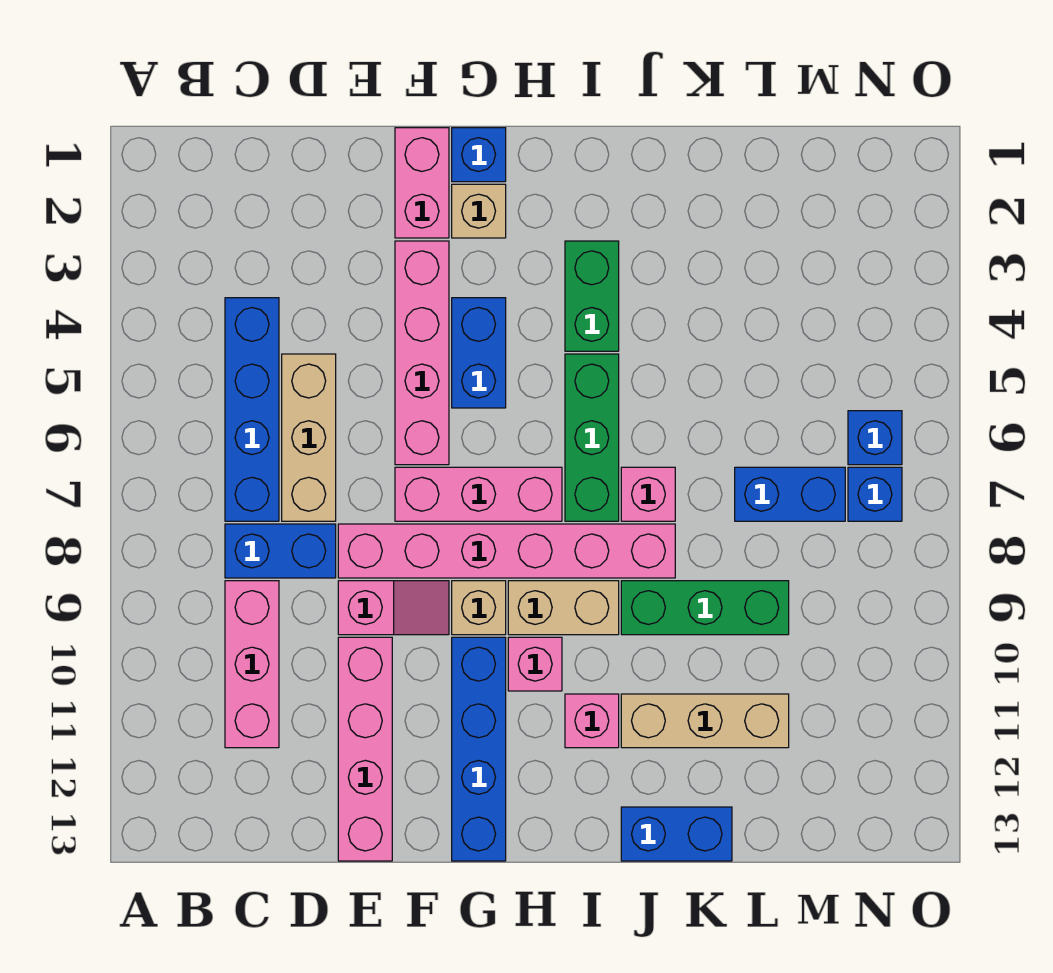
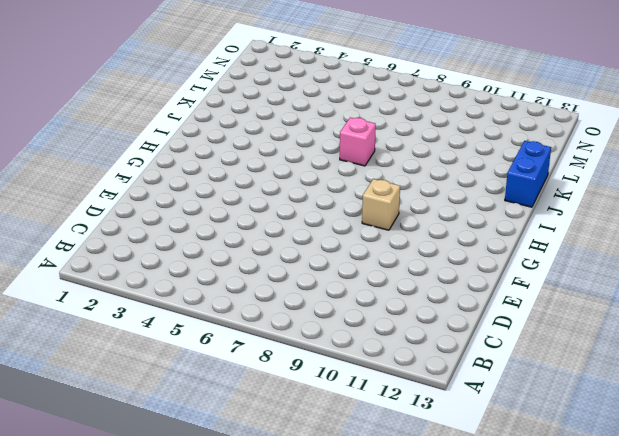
none -> blue 1x4 brick [225,298,279,521]
none -> blue 1x2 brick [225,524,336,578]
none -> pink 1x3 brick [225,581,279,748]

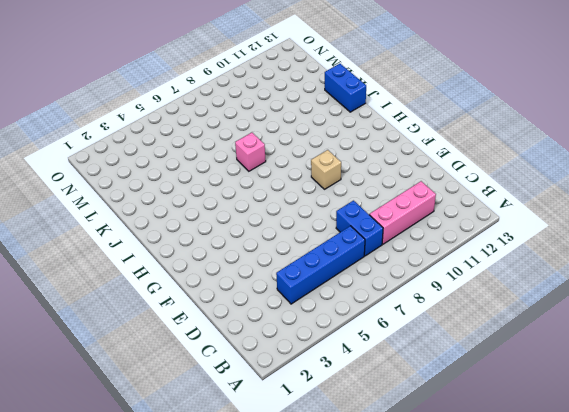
none -> tan 1x3 brick [282,354,336,521]
none -> pink 1x6 brick [338,524,675,578]
none -> pink 1x2 slope [338,581,449,635]

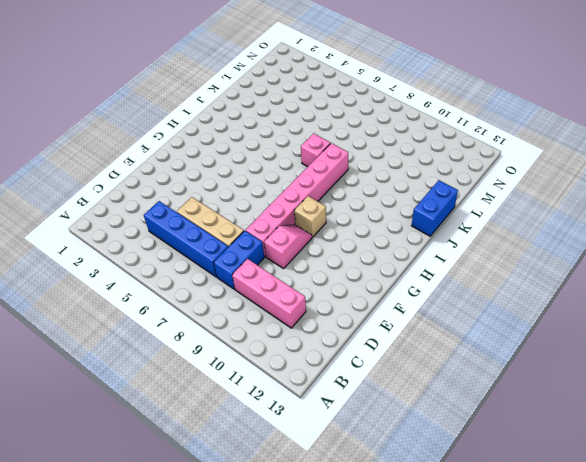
none -> pink 1x4 brick [338,637,392,861]
none -> pink 1x2 brick [395,128,449,238]
none -> pink 1x4 brick [395,241,449,465]

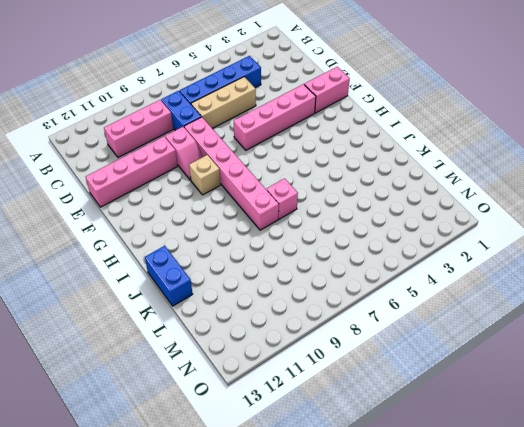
none -> pink 1x3 brick [395,467,562,521]
none -> blue 1x1 brick [452,128,506,182]
none -> tan 1x1 brick [452,184,506,238]

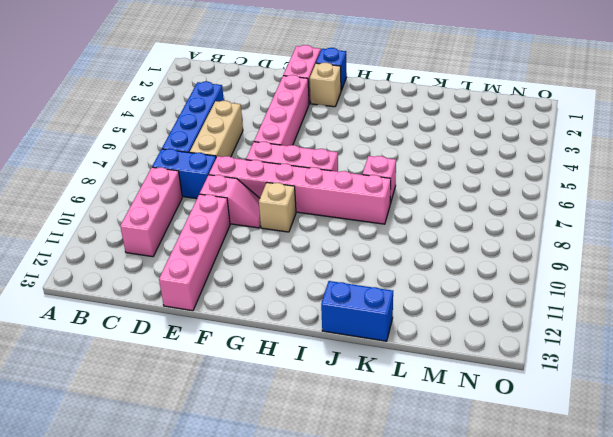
none -> blue 1x2 brick [452,298,506,408]
none -> blue 1x4 brick [452,637,506,861]
none -> tan 1x2 brick [508,581,619,635]

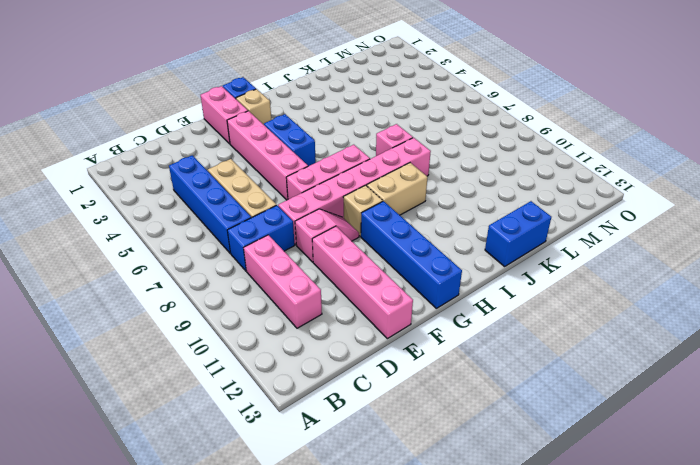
none -> pink 1x1 brick [508,637,562,691]
none -> green 1x2 brick [565,241,619,351]
none -> green 1x3 brick [565,354,619,521]

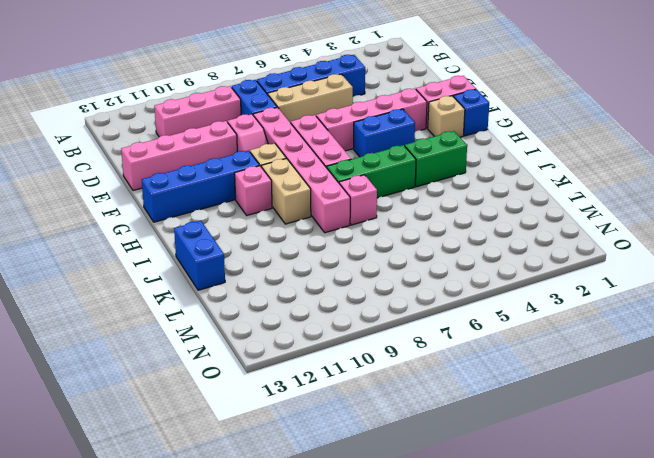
none -> pink 1x1 brick [565,694,619,748]
none -> green 1x3 brick [621,581,789,635]
none -> tan 1x3 brick [621,694,789,748]

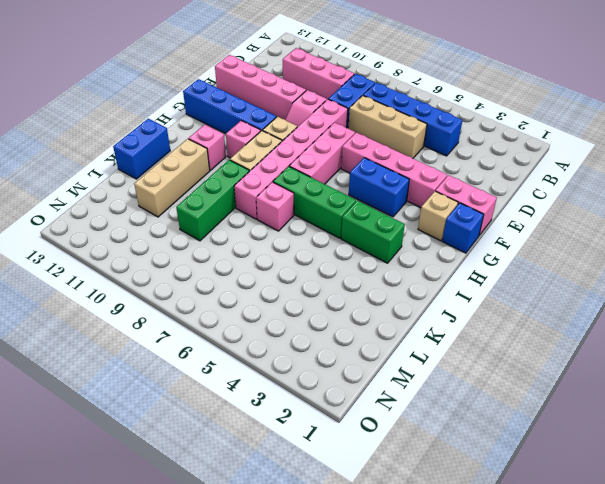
none -> blue 1x2 brick [735,467,845,521]
none -> blue 1x1 brick [848,411,902,465]
none -> blue 1x1 brick [848,467,902,521]

